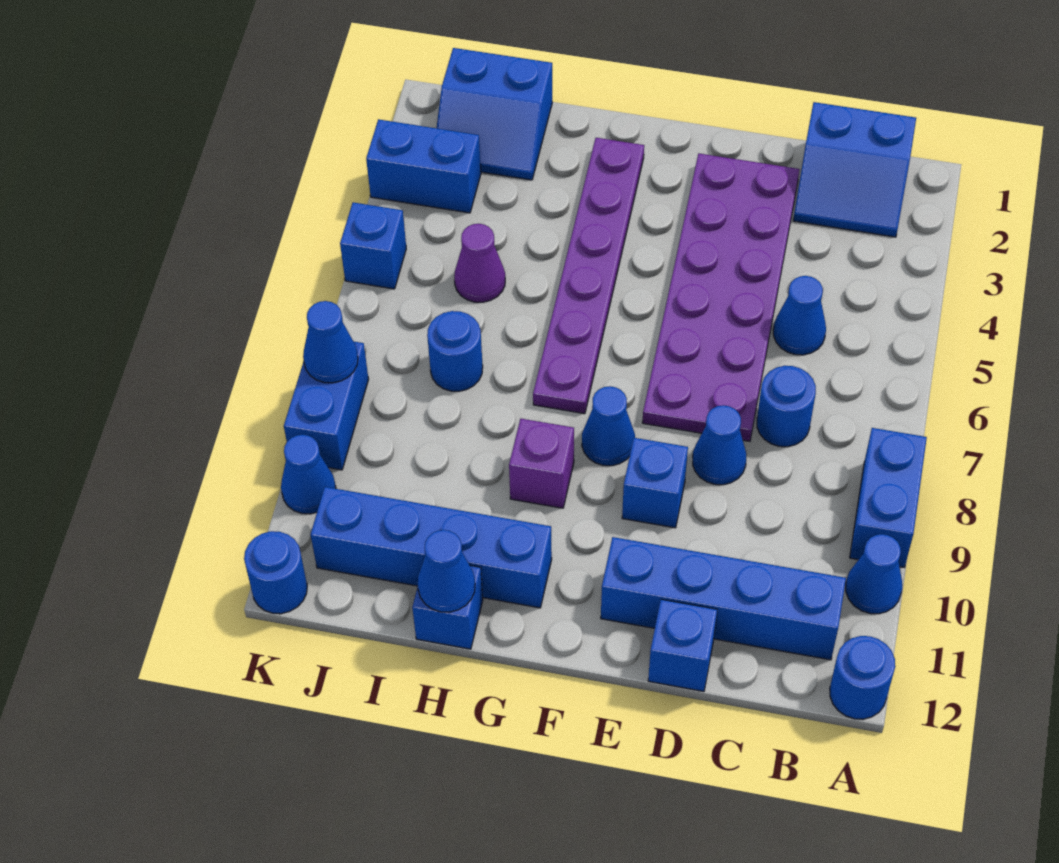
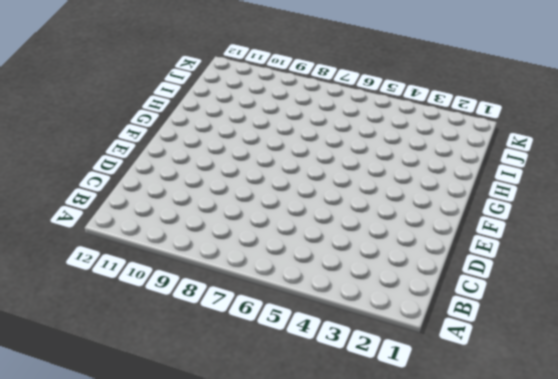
none -> blue 1x2 brick [850,428,927,567]
none -> blue 1x1 cone [846,534,902,614]
none -> blue 1x1 round brick [830,636,895,719]

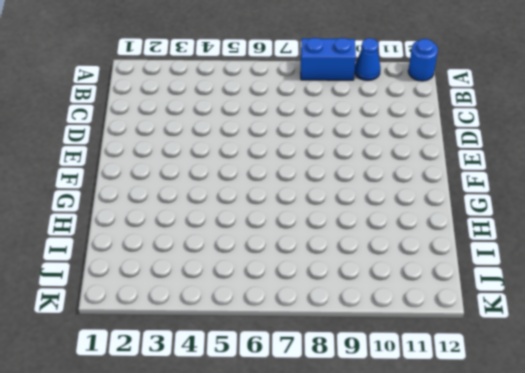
none -> blue 2x2 slope [793,102,916,237]
none -> blue 1x4 brick [601,537,846,660]
none -> blue 1x1 cone [773,276,826,355]

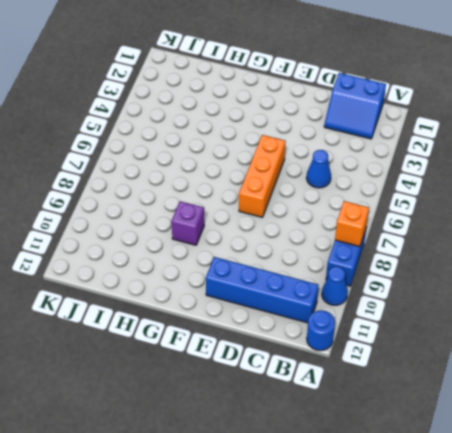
orange 1x1 brick [335,201,369,247] -> none
orange 1x3 brick [239,135,286,217] -> purple 2x6 plate [642,154,800,441]
none -> blue 1x1 round brick [757,366,816,447]
none -> blue 1x1 cone [693,405,746,485]
none -> blue 1x1 brick [648,599,717,691]

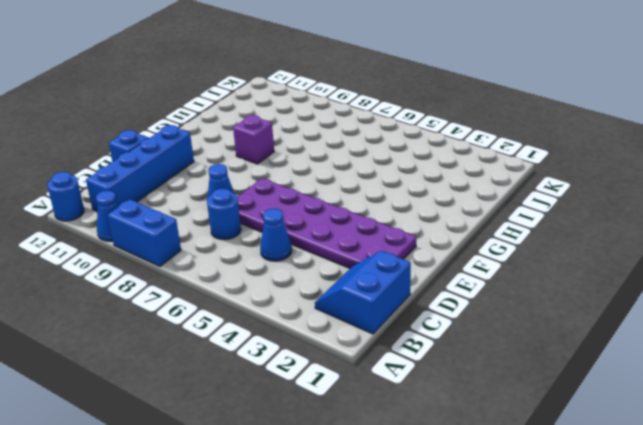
none -> blue 1x1 brick [622,438,688,528]
none -> blue 1x1 cone [582,386,635,466]
none -> purple 1x6 plate [533,138,644,414]

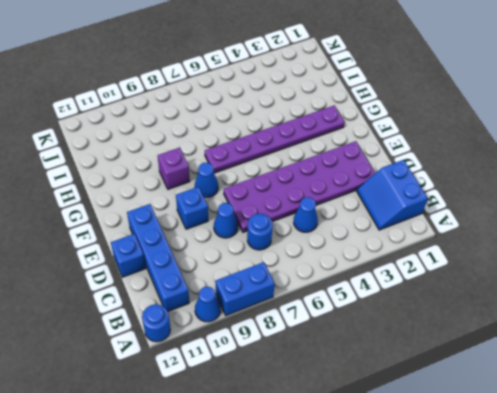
none -> blue 1x4 brick [311,487,552,608]
none -> blue 1x1 brick [412,566,483,649]
none -> blue 2x2 slope [437,48,552,180]

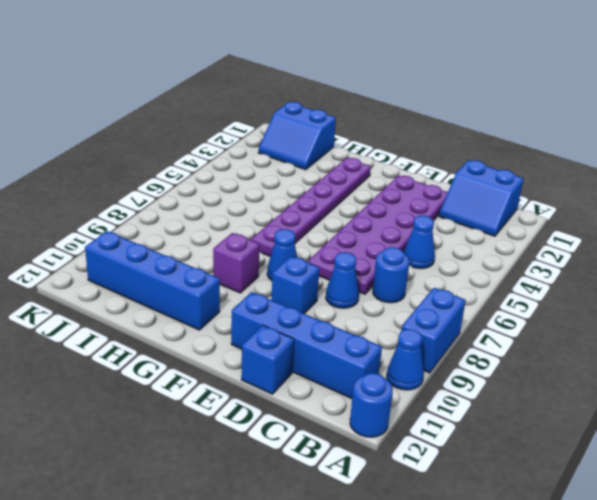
none -> blue 1x1 brick [412,566,483,649]
none -> purple 1x1 cone [454,224,505,302]
none -> blue 1x1 round brick [427,311,483,391]

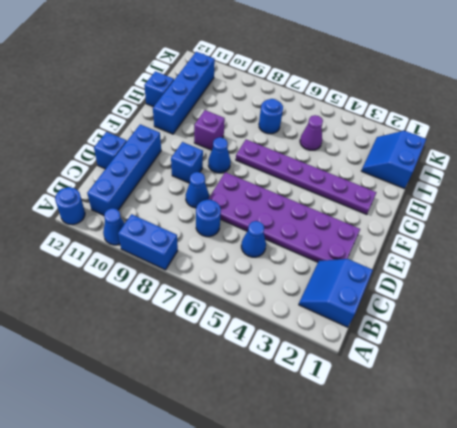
none -> blue 1x2 brick [366,119,481,213]
none -> blue 1x1 brick [340,202,406,289]
none -> blue 1x2 brick [284,342,369,470]

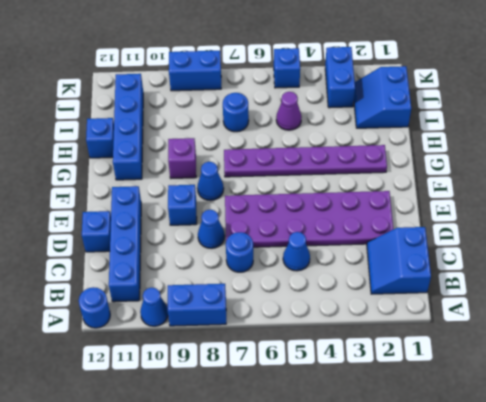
none -> blue 1x1 cone [281,435,336,514]
none -> blue 1x1 round brick [244,531,307,614]
none -> blue 1x1 cone [418,530,475,612]

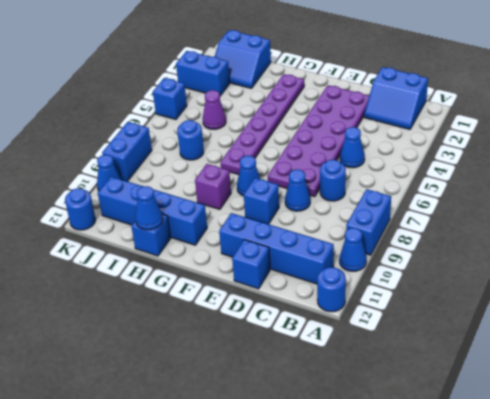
none -> blue 1x1 cone [303,301,358,383]

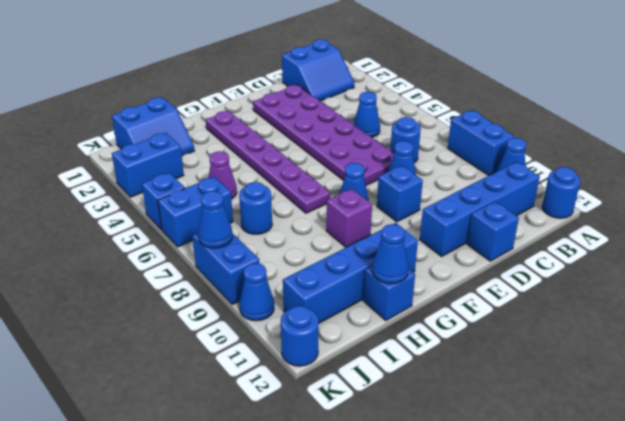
blue 1x2 brick [158,177,233,247] -> none

